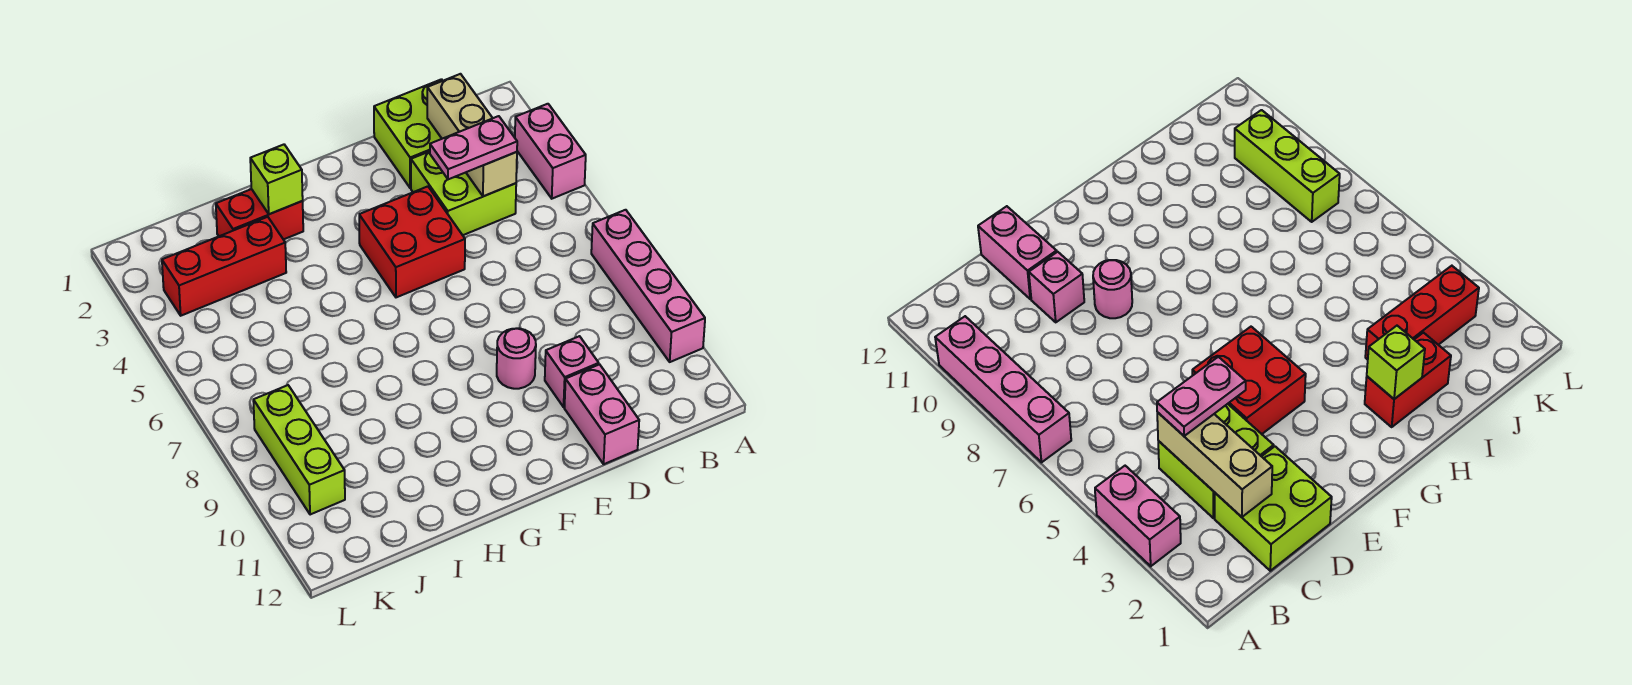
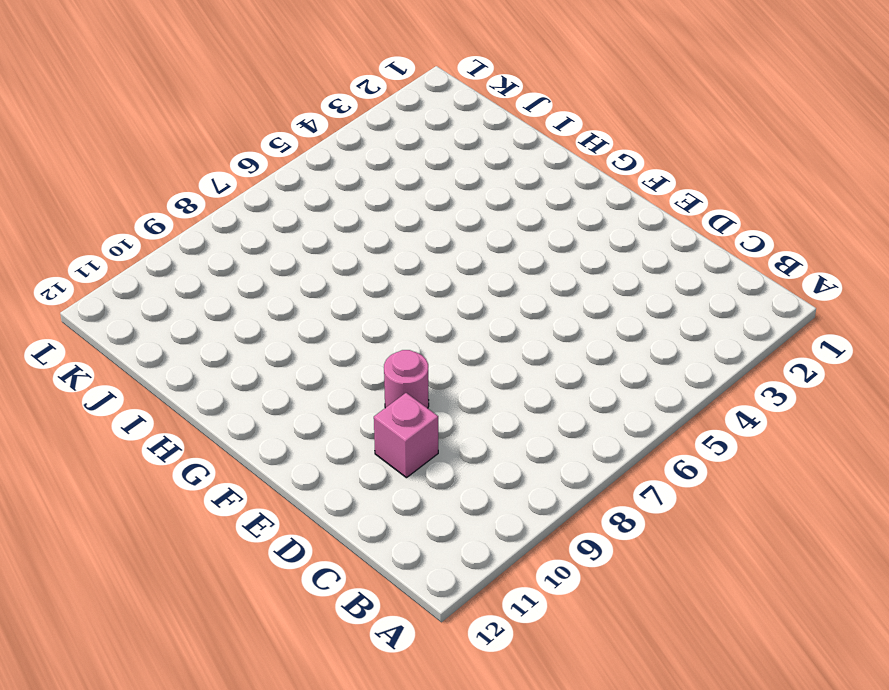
none -> pink 1x2 brick [515,104,586,199]
none -> pink 1x4 brick [591,210,705,362]
none -> lime 2x2 brick [374,79,443,188]

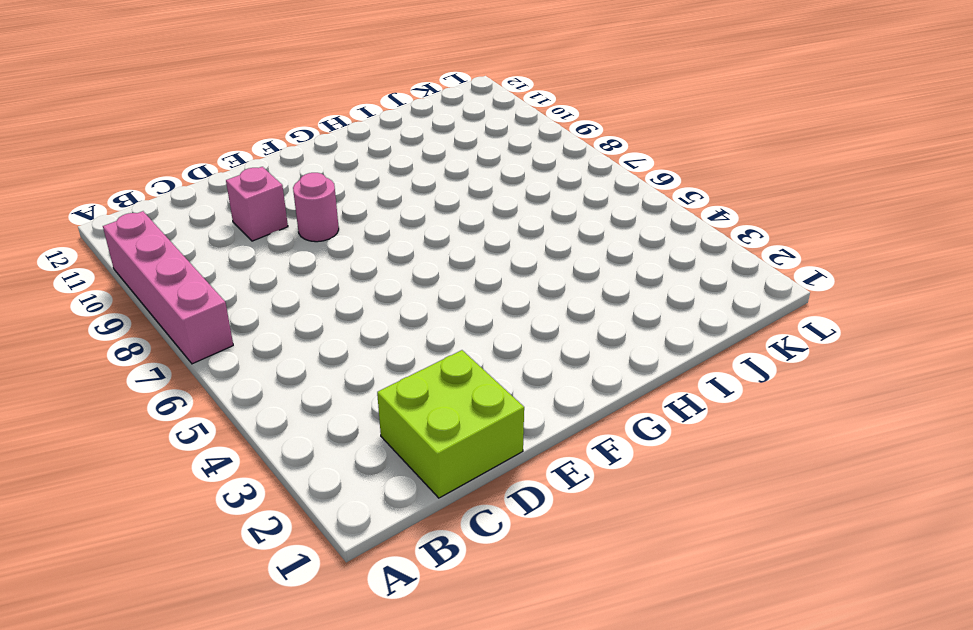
none -> pink 1x2 brick [515,104,586,199]
none -> lime 2x2 brick [411,151,516,235]
none -> pink 1x2 brick [564,364,639,464]

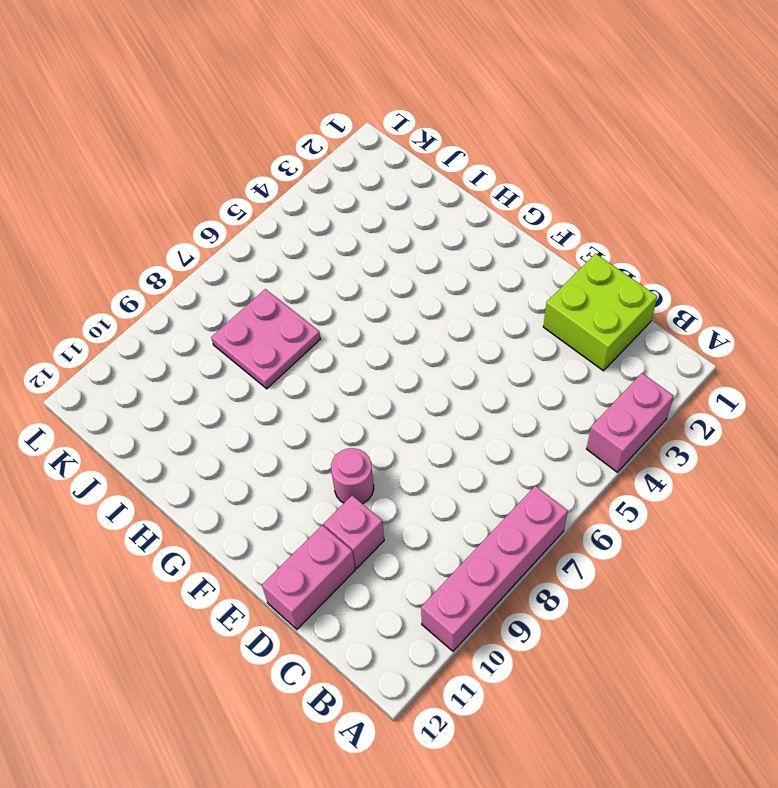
pink 2x2 plate [211,289,320,389] -> none
none -> lime 2x2 brick [411,151,516,235]
none -> red 2x2 brick [359,186,465,297]
none -> red 1x2 brick [216,189,303,240]

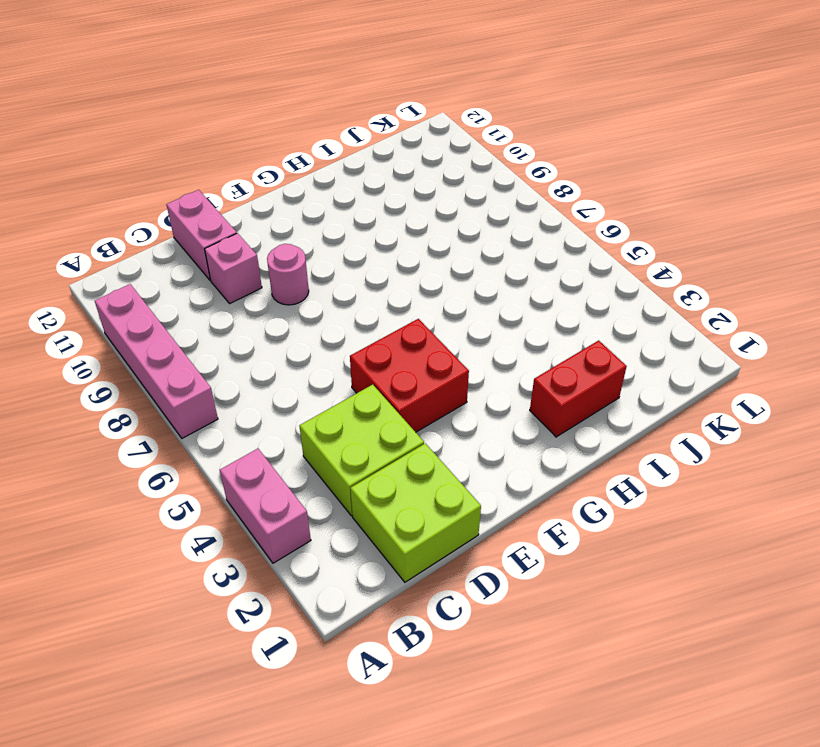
none -> red 1x3 brick [162,217,286,316]
none -> lime 1x3 brick [253,385,345,515]
none -> tan 1x3 brick [427,74,517,196]

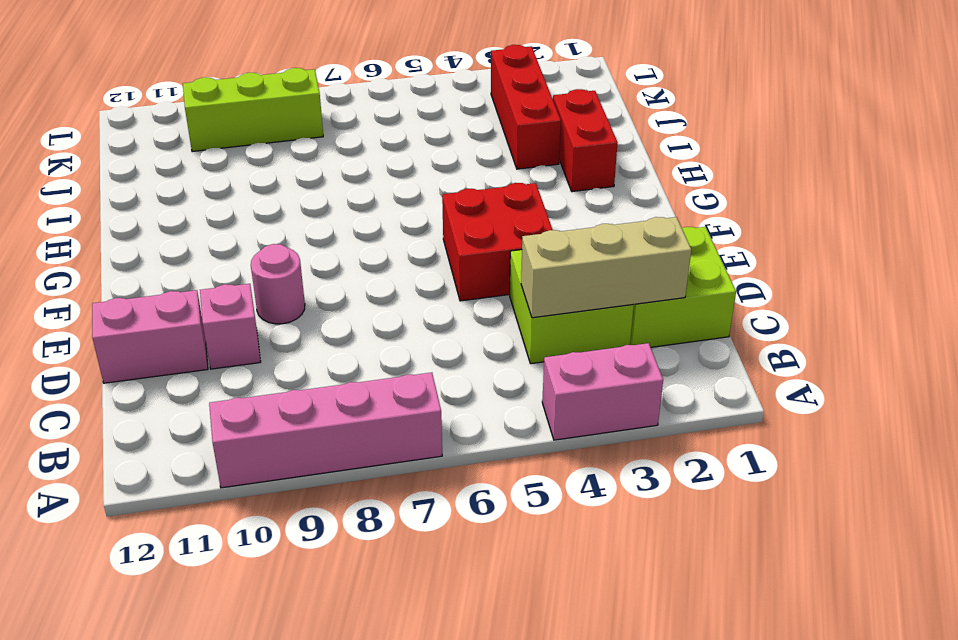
none -> lime 1x1 brick [250,145,303,214]
none -> pink 1x2 plate [430,116,517,179]

